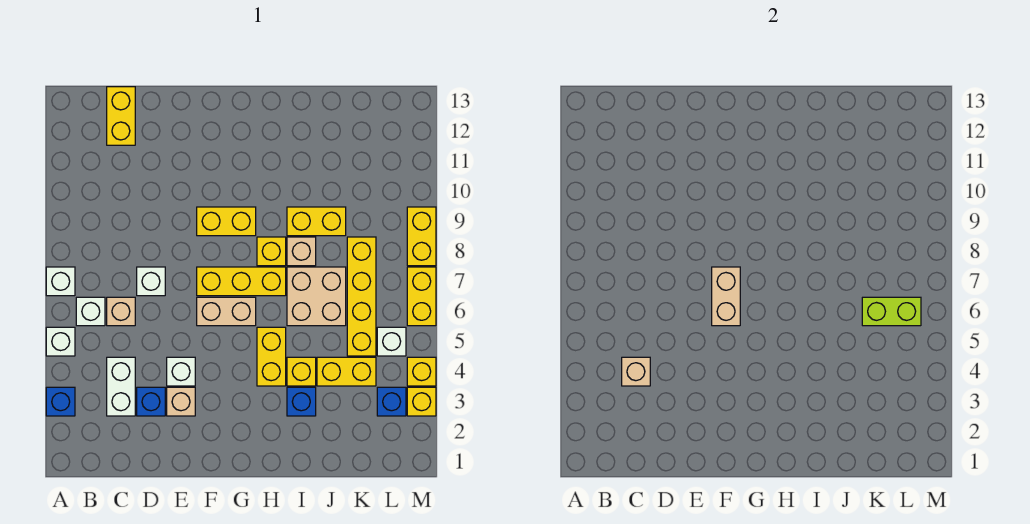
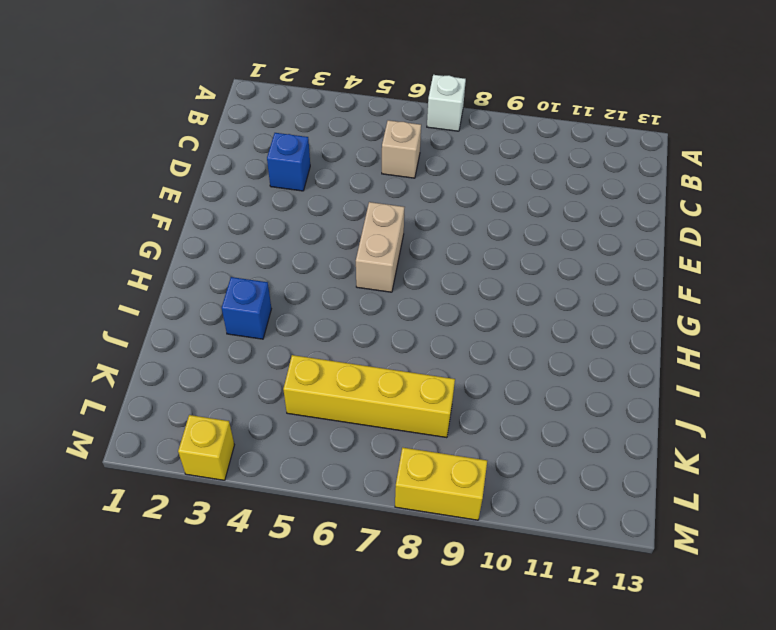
none -> blue 1x1 brick [46,387,75,416]
none -> white 1x1 brick [46,327,75,356]
none -> white 1x1 brick [76,297,105,326]
none -> white 1x2 brick [107,357,135,416]

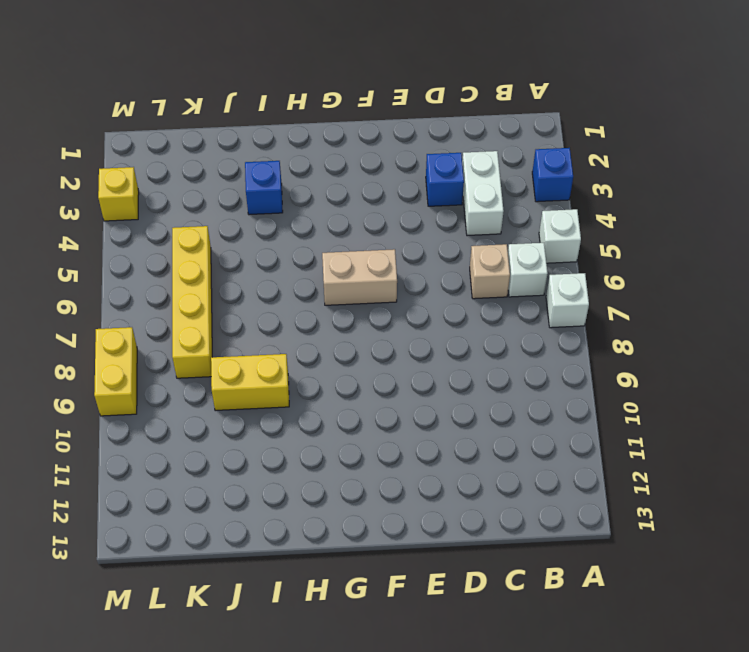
none -> yellow 1x2 brick [107,87,135,145]
none -> white 1x1 brick [137,267,165,296]
none -> tan 1x1 brick [167,387,195,416]
none -> white 1x1 brick [167,357,195,386]

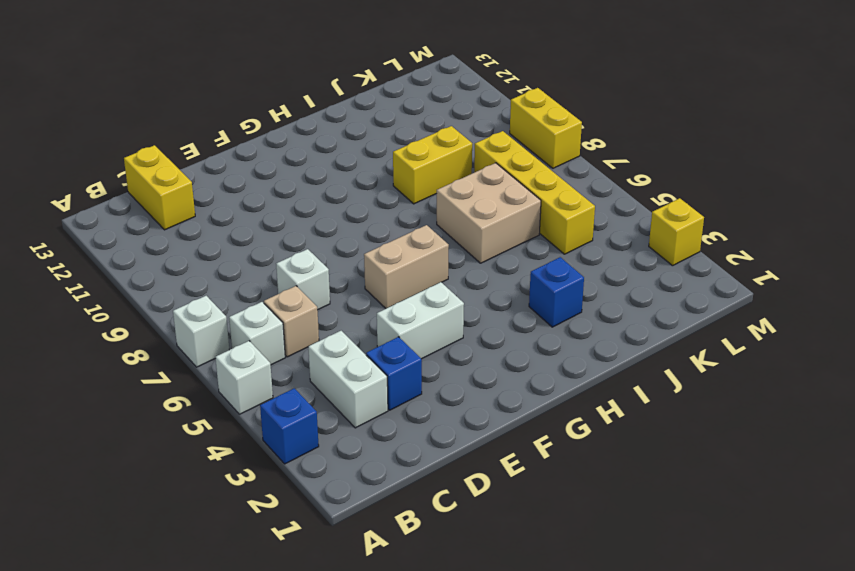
white 1x2 brick [377,282,464,359] -> white 1x1 brick [167,357,195,386]
none -> tan 1x1 brick [167,387,195,416]
none -> yellow 1x3 brick [197,267,286,296]
none -> yellow 1x2 brick [197,207,256,236]
none -> yellow 1x2 brick [257,327,286,386]

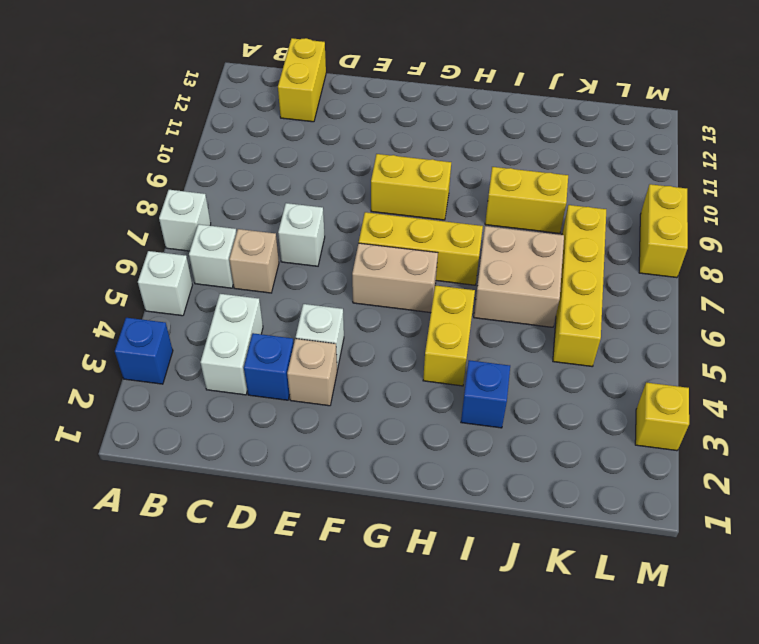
none -> yellow 1x1 brick [257,237,286,266]
none -> yellow 1x1 brick [287,357,316,386]
none -> tan 1x1 brick [287,237,316,266]
none -> yellow 1x2 brick [317,357,376,386]

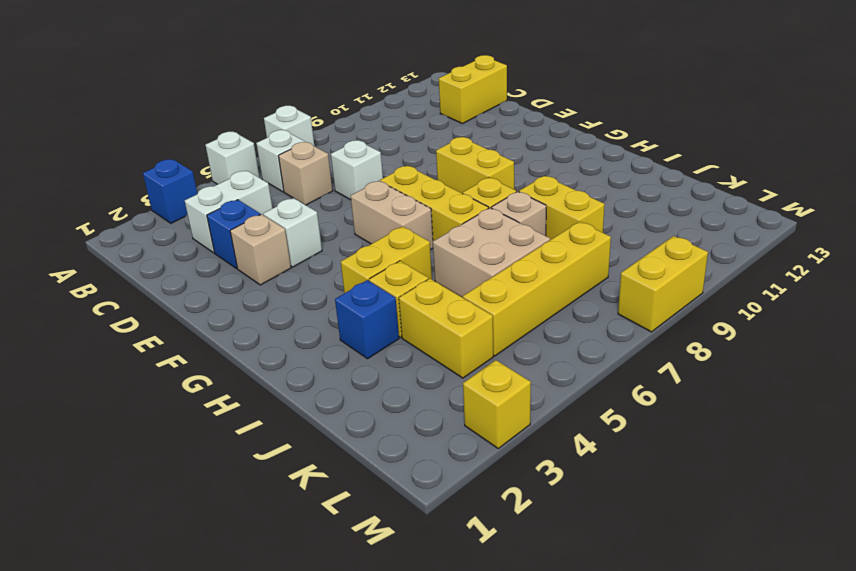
none -> blue 1x1 brick [377,387,406,416]
none -> white 1x1 brick [377,327,406,356]
none -> yellow 1x1 brick [407,357,436,386]
none -> yellow 1x2 brick [407,267,436,326]

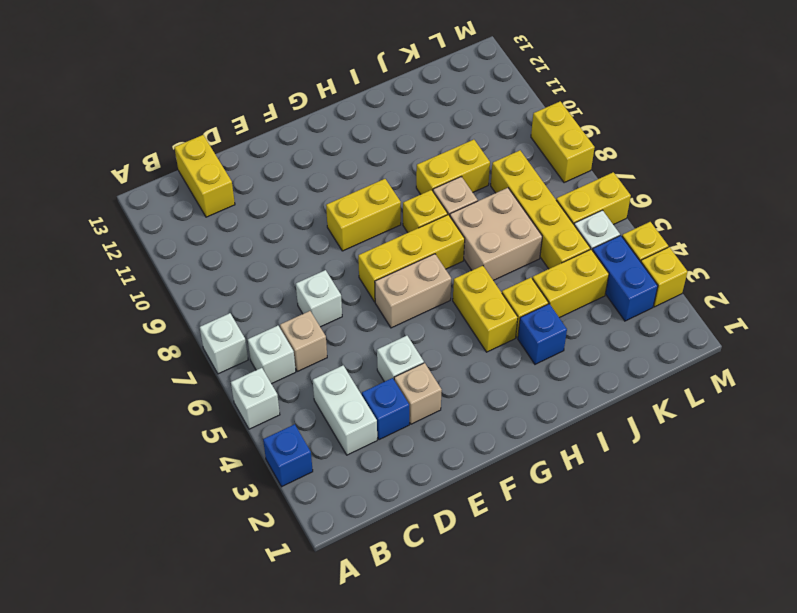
blue 1x2 brick [592,236,658,321] -> blue 1x1 brick [377,387,406,416]
yellow 1x2 brick [556,172,631,225] -> yellow 1x2 brick turned to [407,267,436,326]
none -> tan 1x1 brick [622,357,650,386]
none -> tan 1x2 brick [712,267,740,326]
none -> lime 1x2 brick [862,297,921,326]

